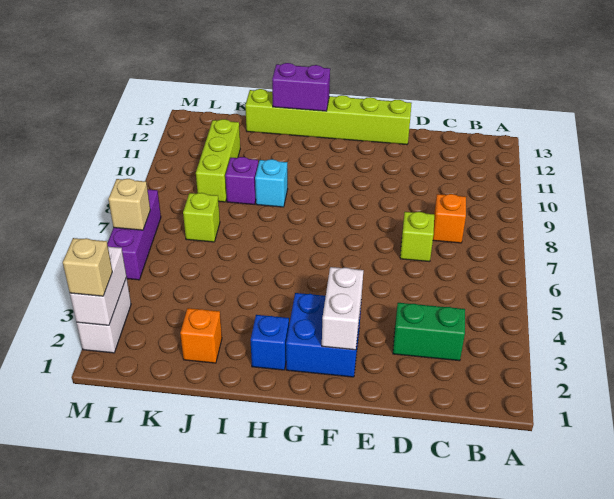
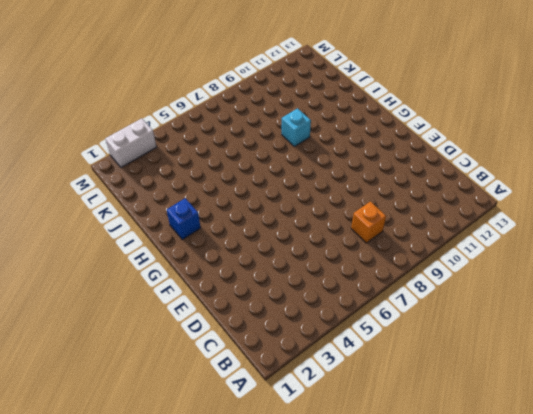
none -> green 1x2 brick [393,303,465,361]
none -> lime 1x1 brick [400,212,434,262]
none -> lime 1x6 brick [245,89,412,144]

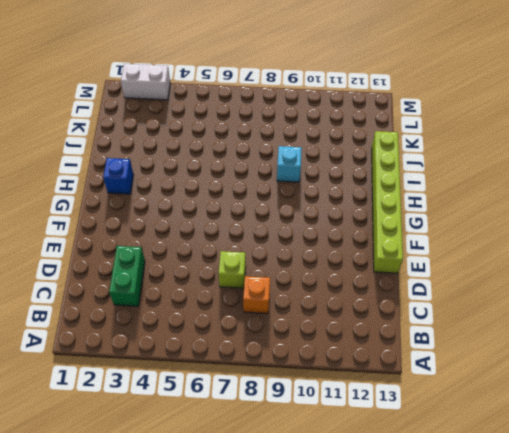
none -> blue 2x2 brick [286,293,361,377]
none -> orange 1x1 brick [180,308,222,363]
none -> purple 1x1 brick [225,157,258,204]

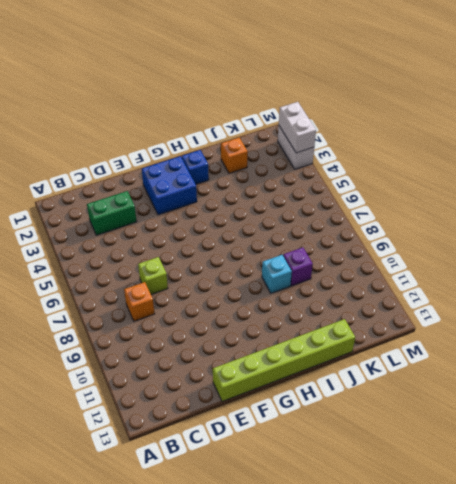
none -> lime 1x1 brick [183,193,220,242]
none -> lime 1x3 brick [196,119,240,202]
none -> purple 1x3 brick [107,189,161,280]

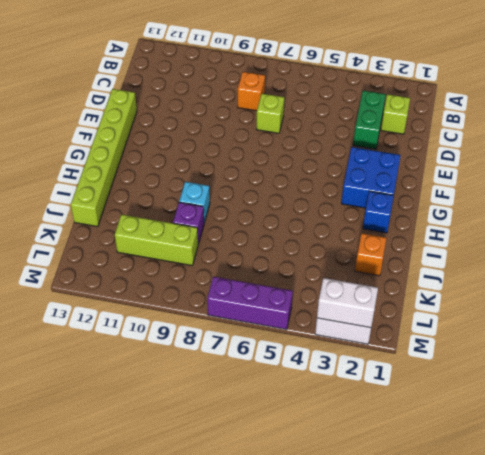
lime 1x1 brick [381,94,410,134] -> lime 1x1 brick moved to [183,193,220,242]
none -> white 1x2 brick [322,267,363,350]
none -> purple 1x2 brick [272,63,330,111]
none -> tan 1x1 brick [108,179,150,230]

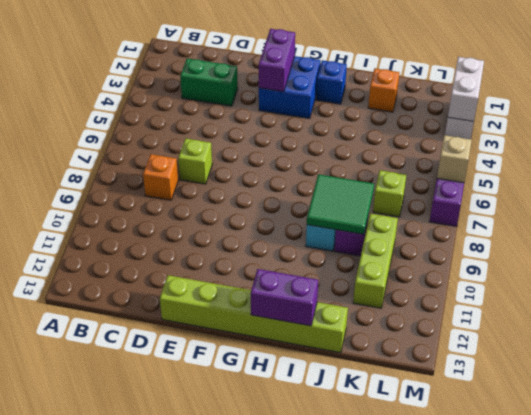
purple 1x2 brick [259,29,295,92] -> white 1x2 brick [322,267,363,350]
green 2x2 tile [307,174,374,234] -> none
none -> tan 1x1 brick [63,238,112,296]

